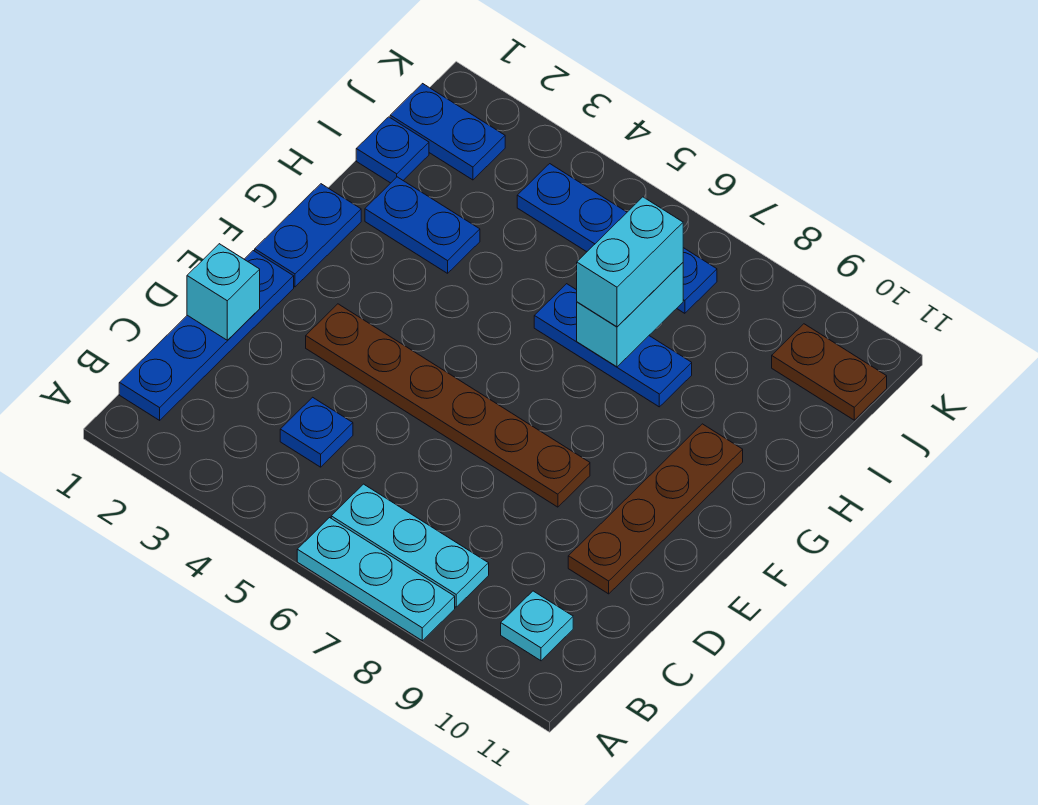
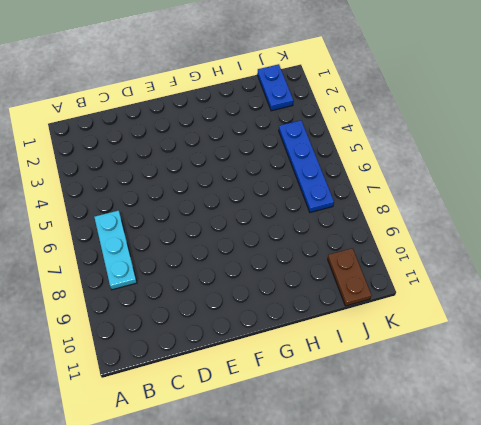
none -> cyan 1x3 plate [297,518,455,641]
none -> blue 1x4 plate [119,251,294,420]
none -> cyan 1x1 plate [501,591,573,661]

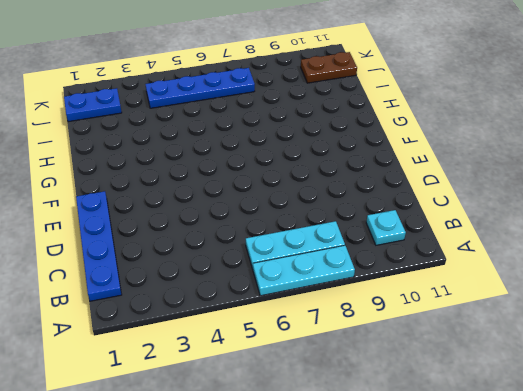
none -> blue 1x1 plate [280,397,353,467]
none -> brown 1x4 plate [568,424,743,594]
none -> brown 1x6 plate [306,304,590,507]

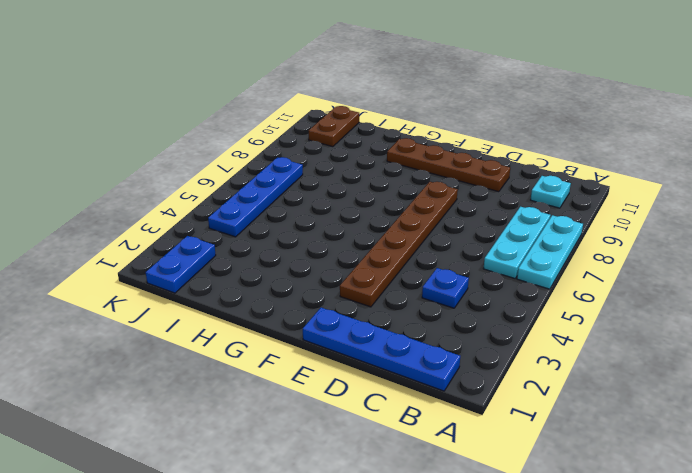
none -> blue 1x2 plate [255,184,361,287]
none -> blue 1x2 plate [365,177,480,273]
none -> blue 1x3 plate [534,284,692,407]

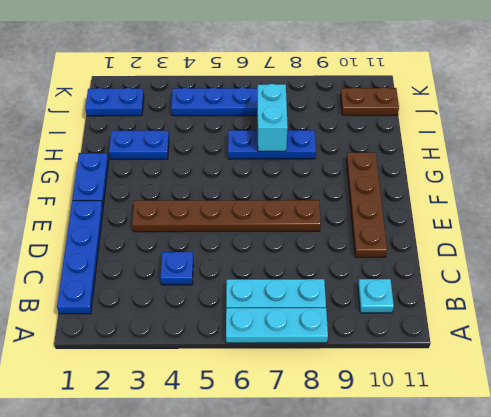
none -> blue 1x1 plate [356,117,429,183]
none -> cyan 1x1 brick [187,244,260,340]
none -> cyan 1x2 brick [577,197,683,327]

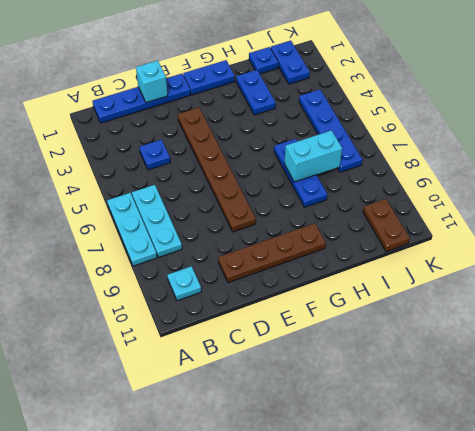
none -> cyan 1x2 brick [577,197,683,327]

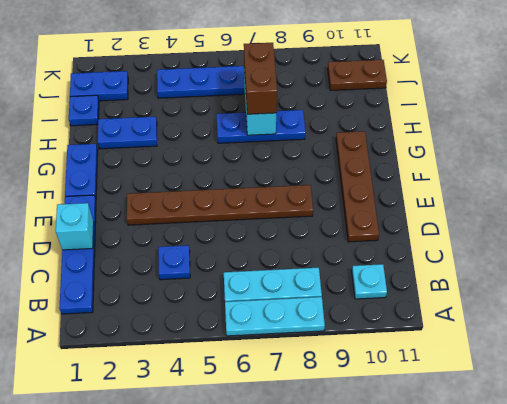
brown 1x2 brick [244,43,277,114] -> cyan 1x2 brick [577,197,683,327]

